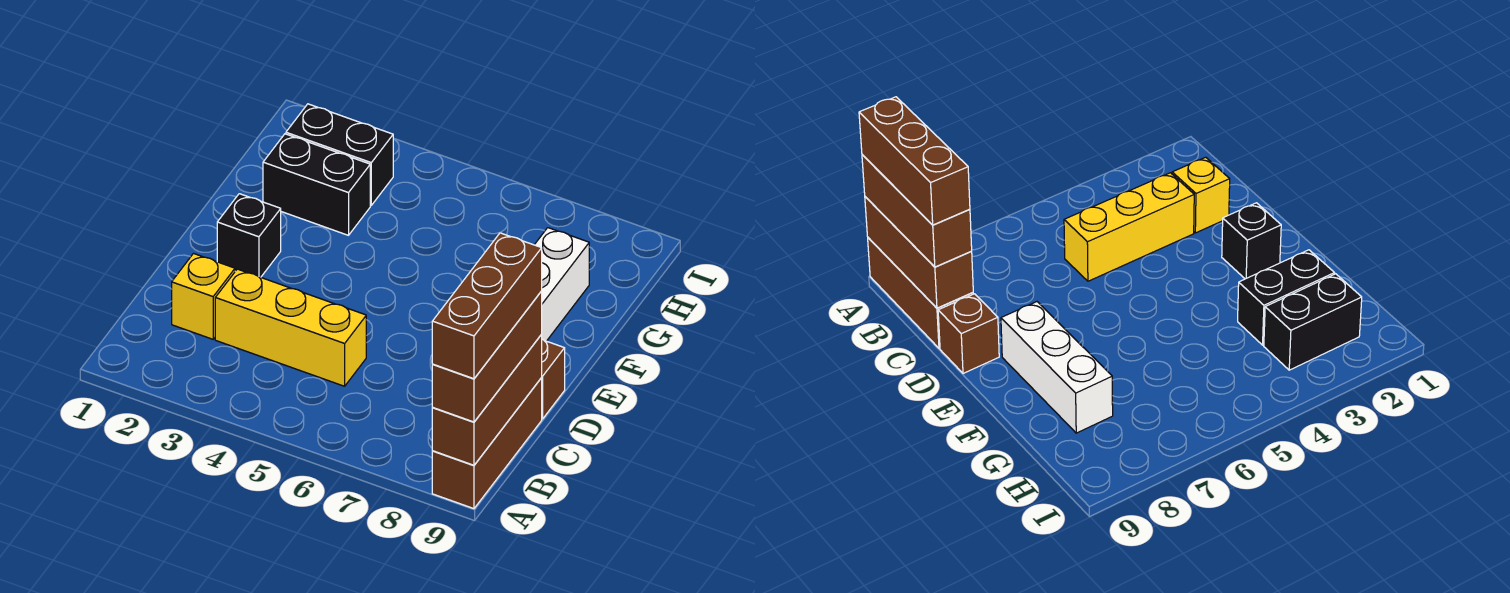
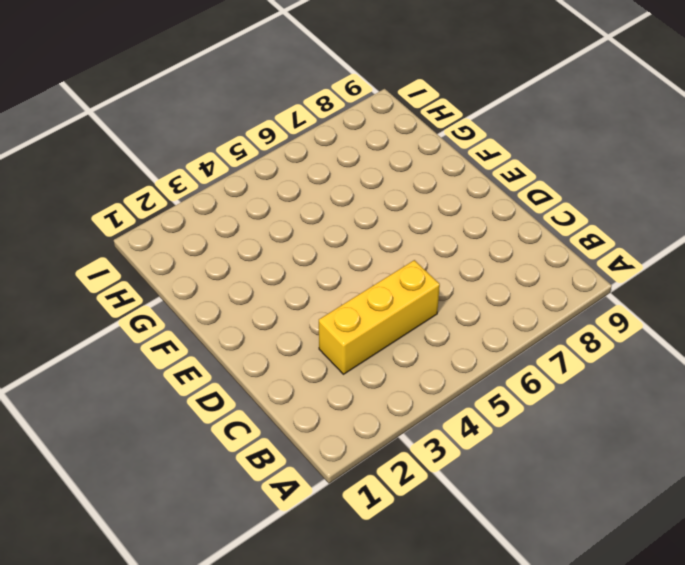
none -> brown 1x3 brick [432,378,542,509]
none -> yellow 1x1 brick [172,254,235,339]

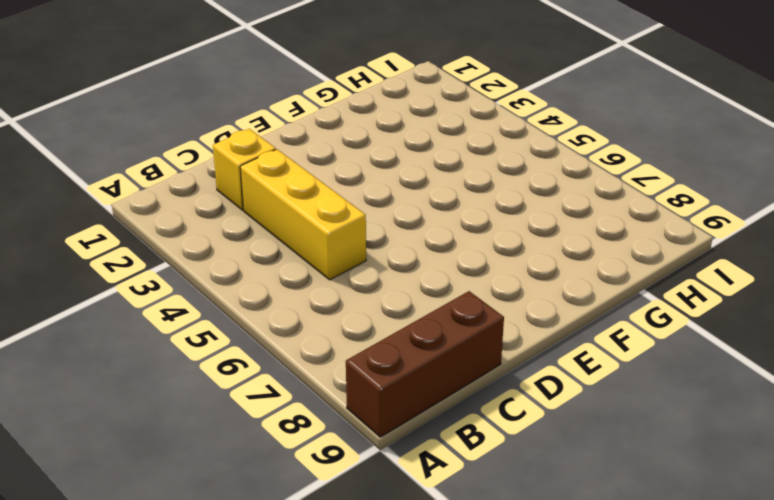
none -> brown 1x1 brick [541,339,565,419]
none -> black 1x1 brick [217,194,281,277]

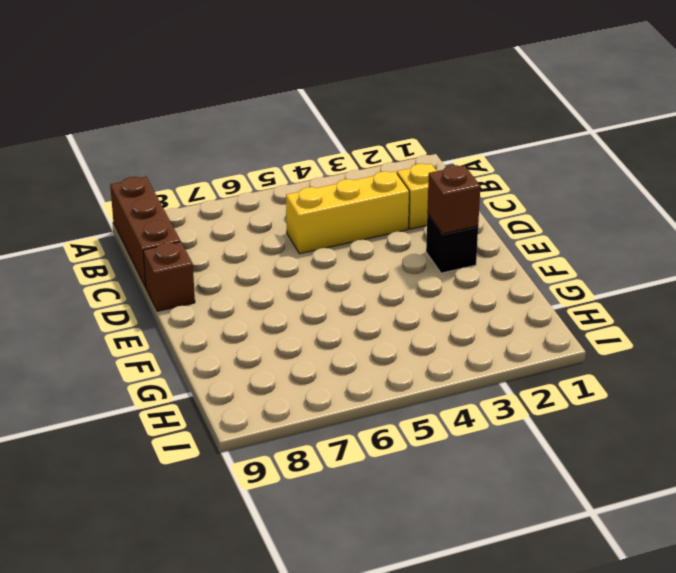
brown 1x1 brick [427,165,480,234] -> none
none -> white 1x3 brick [535,228,589,341]
none -> black 1x2 brick [263,134,370,235]

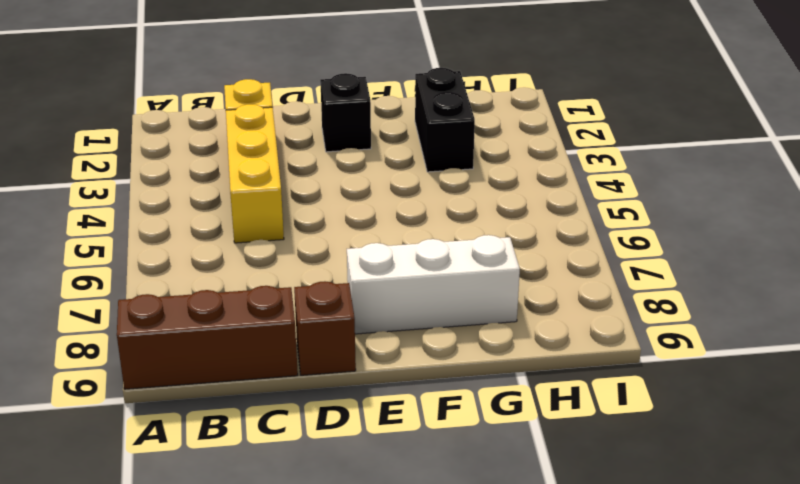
none -> black 1x2 brick [286,104,393,205]
none -> brown 1x3 brick [432,335,542,465]

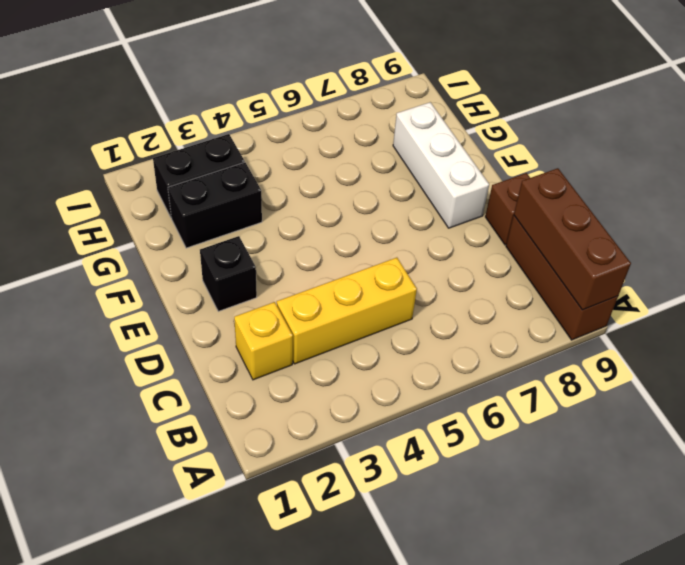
none -> brown 1x3 brick [432,291,542,422]
none -> brown 1x3 brick [432,233,542,379]

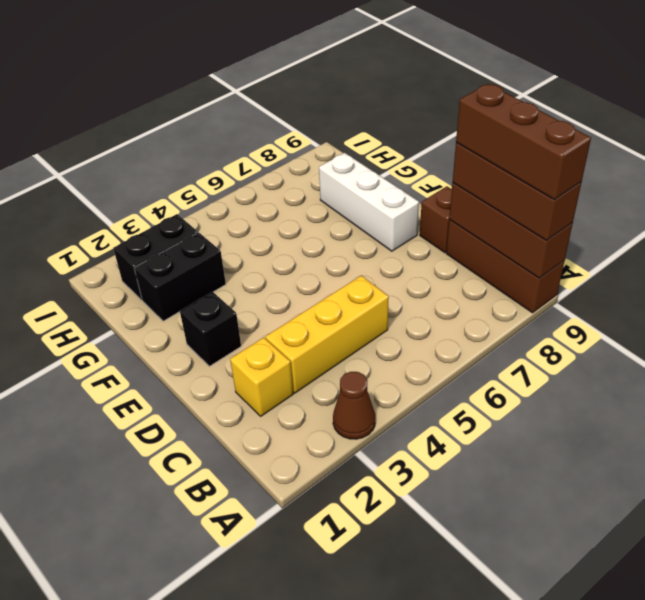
brown 1x1 cone [333,372,375,439] -> none

